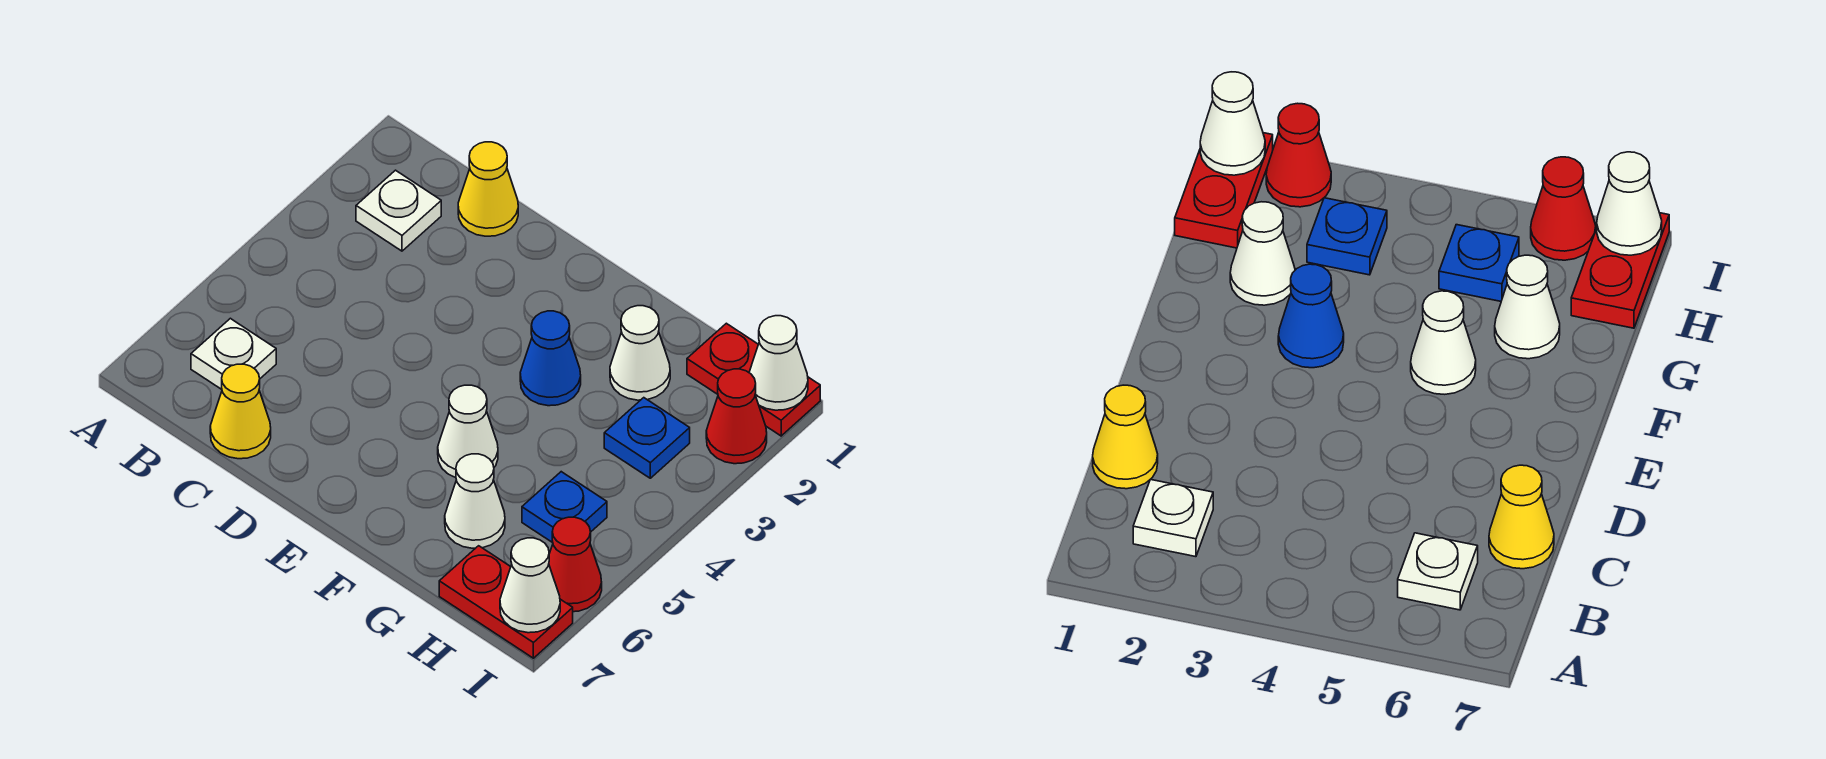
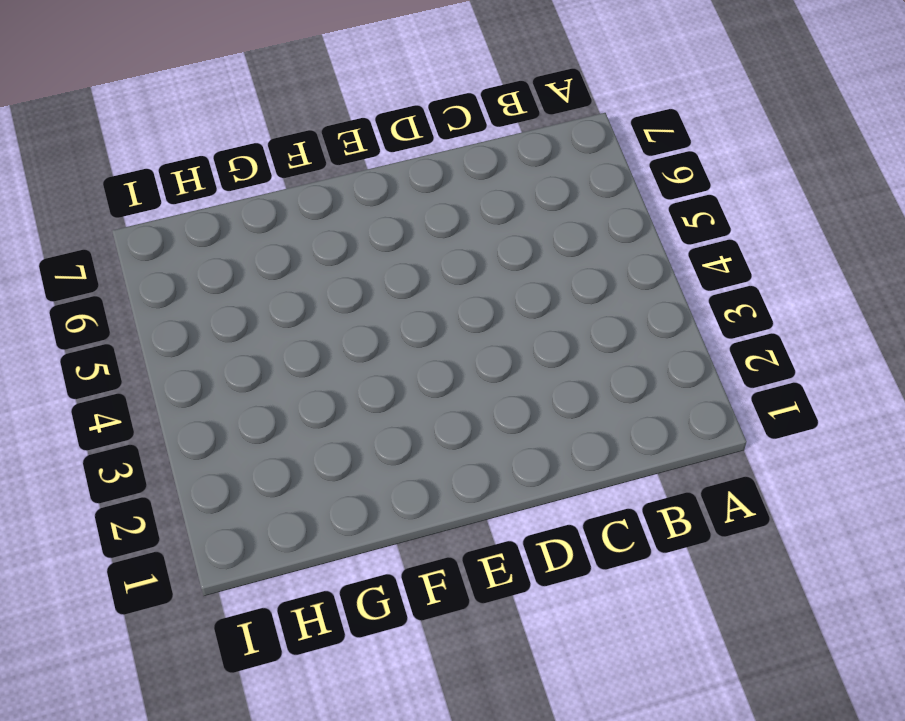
none -> white 1x1 plate [356,170,441,251]
none -> white 1x1 plate [191,318,276,389]
none -> yellow 1x1 cone [458,142,518,236]

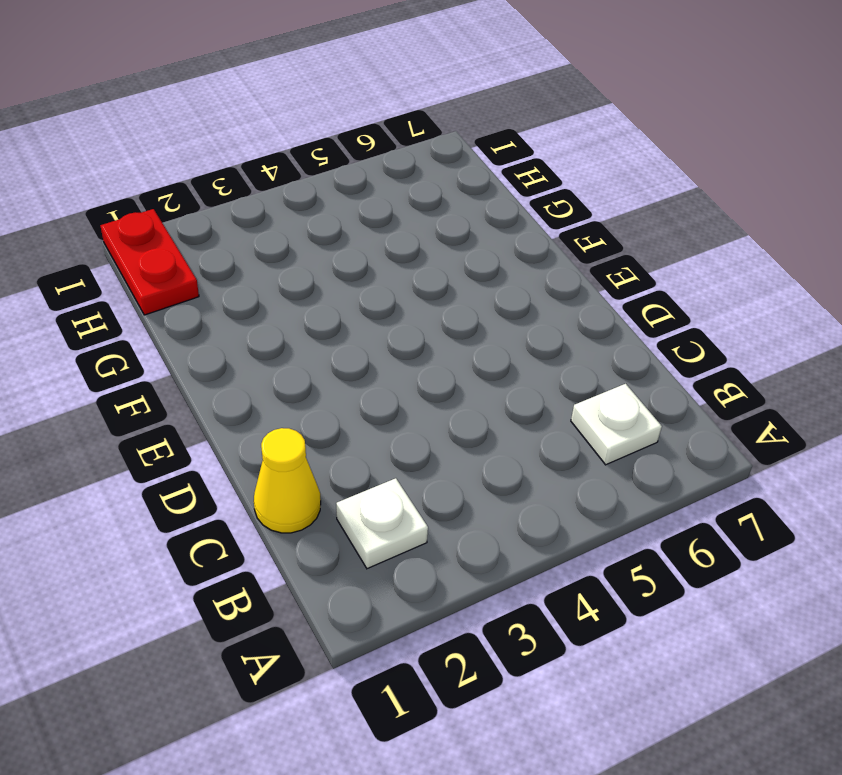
none -> yellow 1x1 cone [210,364,271,459]
none -> blue 1x1 cone [520,311,581,406]
none -> white 1x1 cone [438,385,498,478]

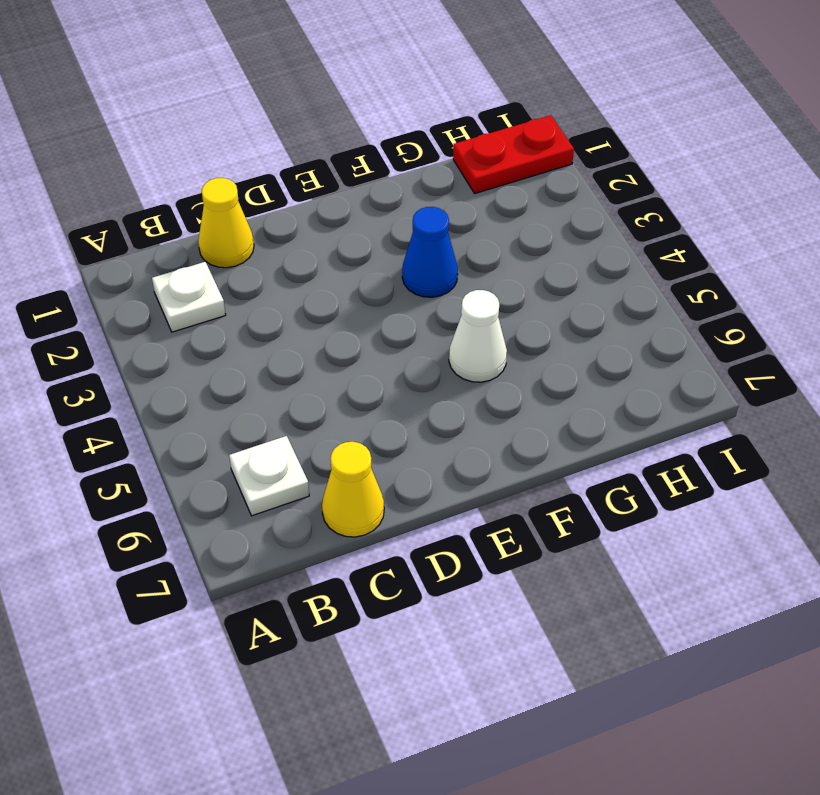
none -> white 1x1 cone [610,306,670,400]
none -> white 1x1 cone [445,454,505,548]
none -> blue 1x1 plate [604,398,690,478]

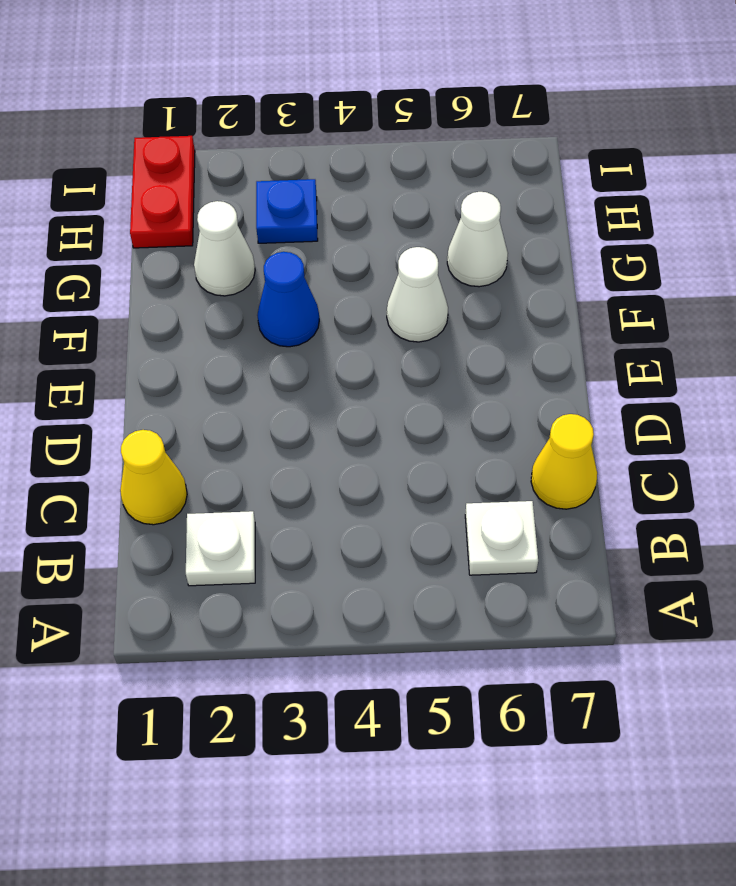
none -> blue 1x1 plate [522,472,607,543]
none -> red 1x2 plate [439,546,573,658]
none -> red 1x1 cone [706,369,767,464]

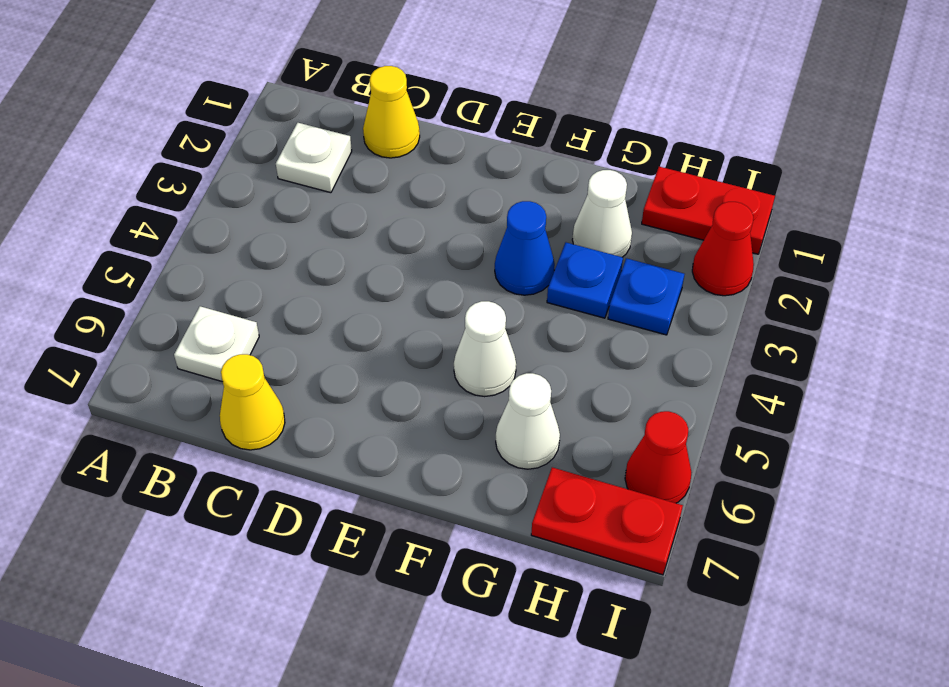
blue 1x1 plate [547,243,623,318] -> blue 1x1 plate moved to [522,472,607,543]
none -> white 1x1 cone [749,316,808,410]
none -> white 1x1 cone [500,538,560,633]

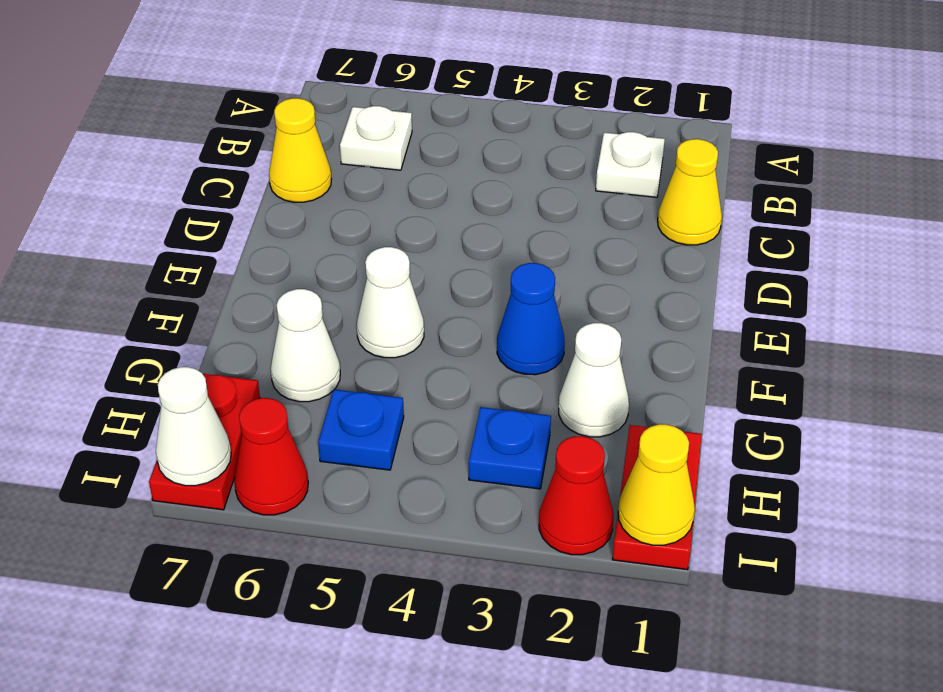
yellow 1x1 cone [618,424,695,545] -> white 1x1 cone [749,316,808,410]

